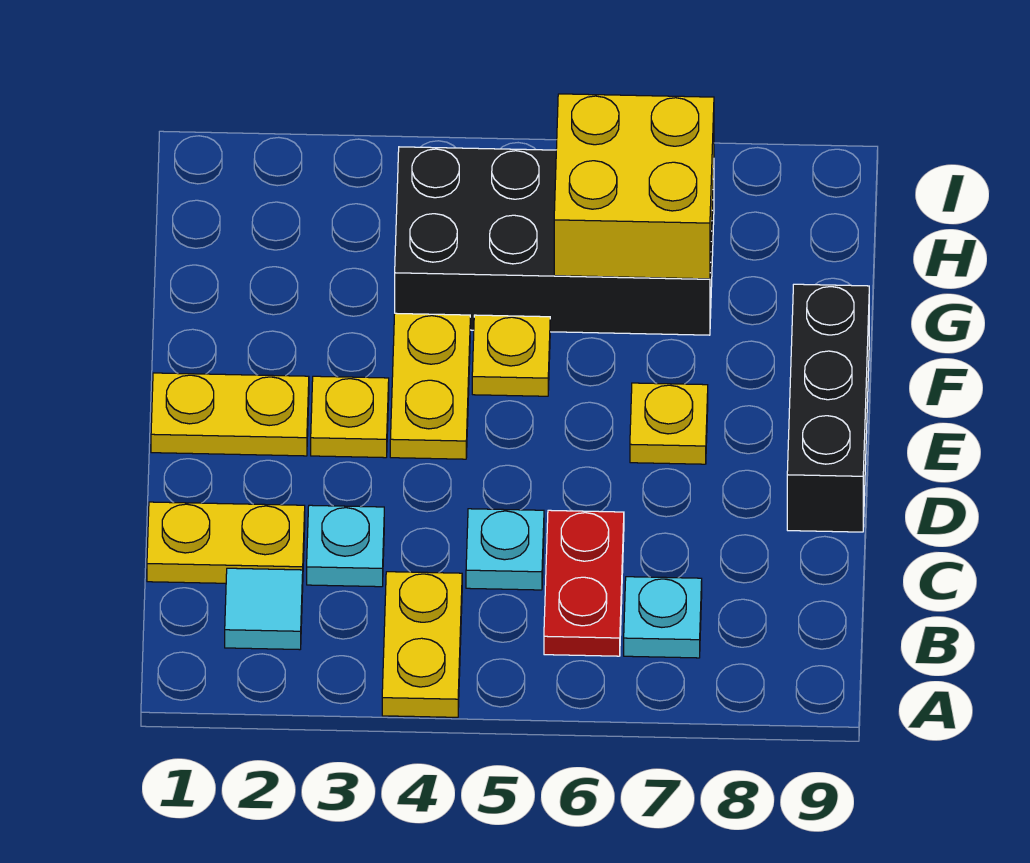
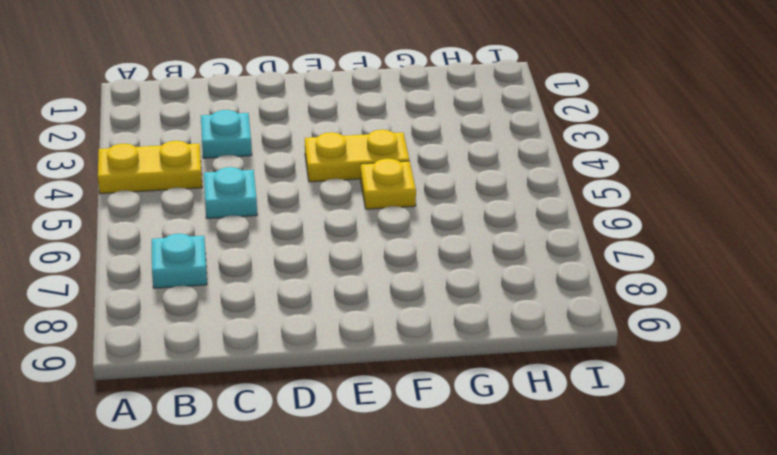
none -> cyan 1x1 tile [225,568,303,650]
none -> red 1x2 plate [544,510,624,656]
none -> yellow 1x2 plate [147,502,305,583]

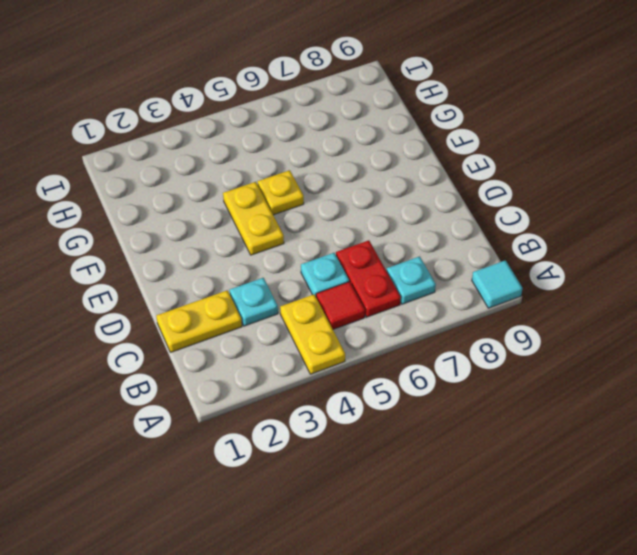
cyan 1x1 tile [472,260,523,308] -> cyan 1x1 tile moved to [225,568,303,650]
red 1x1 tile [316,282,365,329] -> none
none -> black 1x3 brick [787,284,869,532]
none -> yellow 1x2 plate [151,373,309,456]
none -> yellow 1x1 plate [311,376,389,458]

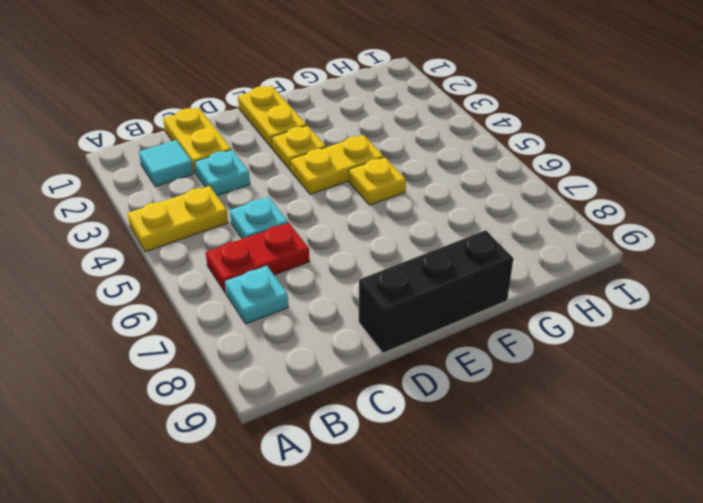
none -> yellow 1x1 plate [630,383,708,464]
none -> black 2x4 brick [395,147,714,335]
none -> yellow 2x2 brick [554,94,714,279]

